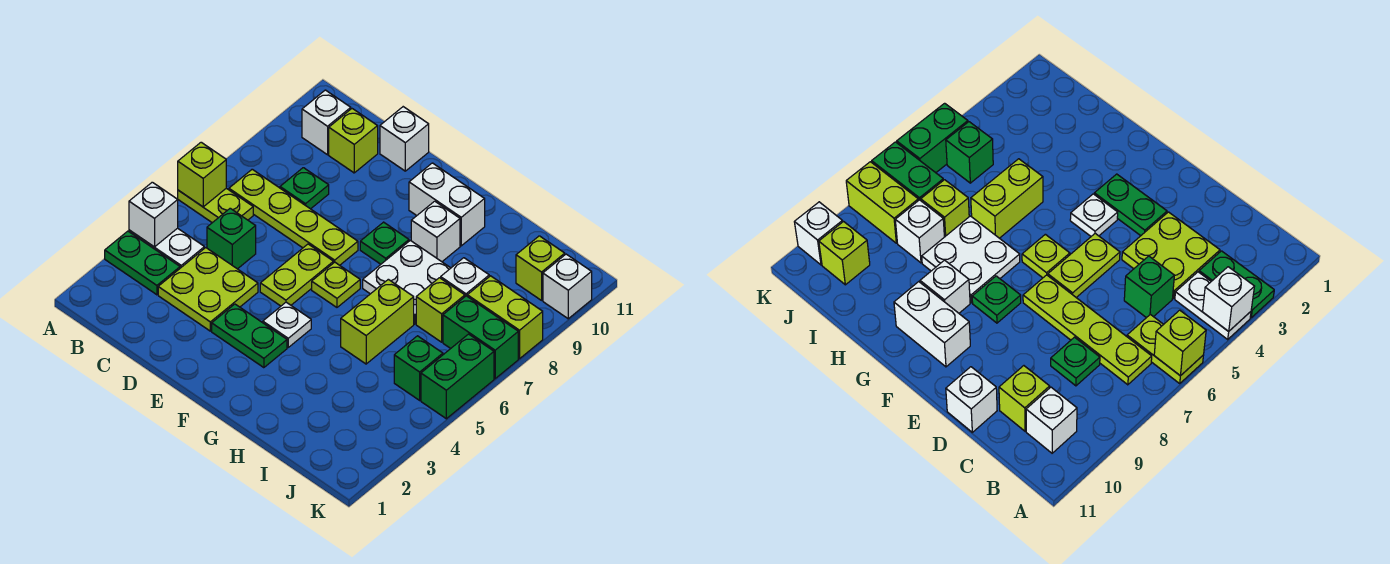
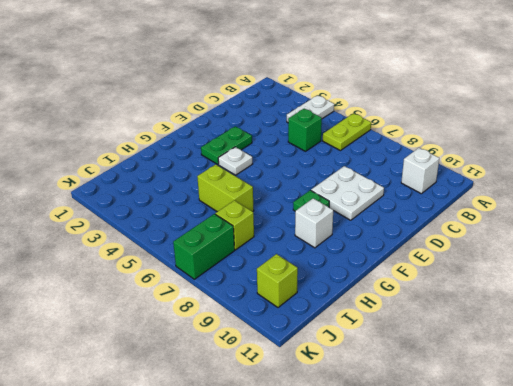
white 2x2 plate [311,166,384,220] -> white 2x2 plate moved to [363,240,450,324]
none -> green 1x2 plate [105,231,180,295]
none -> lime 1x4 plate [229,169,358,265]
none -> lime 2x2 plate [158,248,258,331]

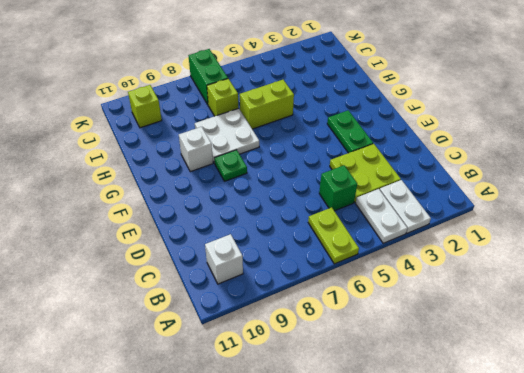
white 1x2 plate [380,180,431,233] -> green 1x2 plate [105,231,180,295]
none -> lime 1x4 plate [229,169,358,265]
none -> green 1x1 plate [280,168,329,209]
none -> lime 1x1 brick [329,109,378,173]

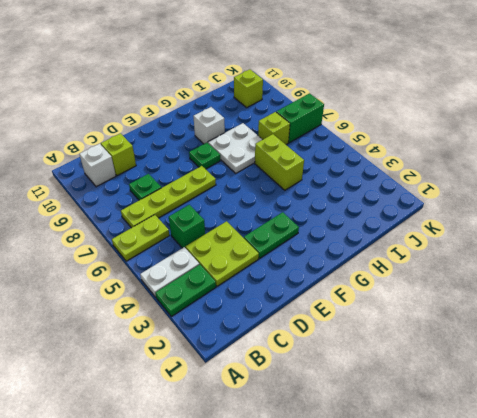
none -> white 1x1 brick [380,107,429,171]
none -> lime 1x2 plate [260,244,333,306]
none -> white 1x1 plate [263,302,311,347]

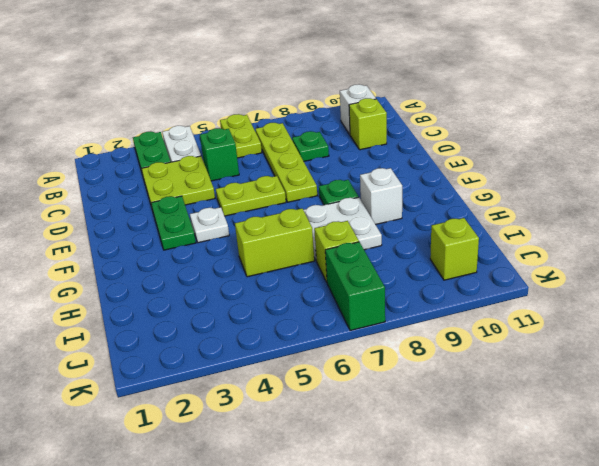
none -> white 1x1 brick [380,107,429,171]
none -> lime 1x1 plate [312,262,360,307]
none -> white 1x2 brick [409,163,485,246]

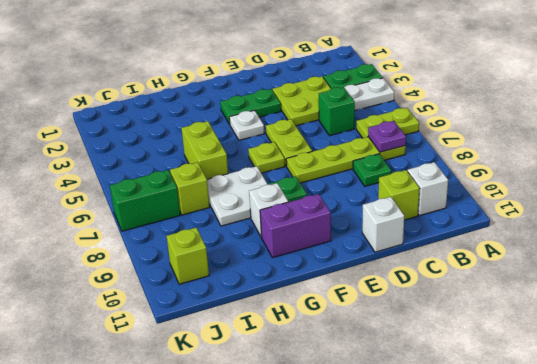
purple 1x1 plate [368,121,406,152] -> none
purple 1x2 brick [260,194,331,258] -> white 1x2 brick [409,163,485,246]
none -> white 1x1 brick [441,258,489,296]
none -> green 1x1 brick [394,336,443,400]
none -> lime 1x2 brick [467,276,543,359]

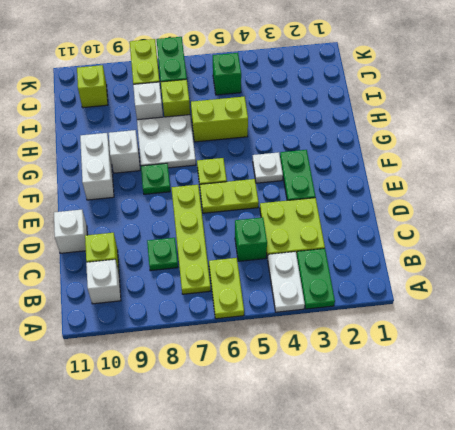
none -> green 1x2 brick [421,334,494,419]
none -> white 1x1 brick [543,254,592,319]
none -> white 1x1 brick [129,182,178,247]

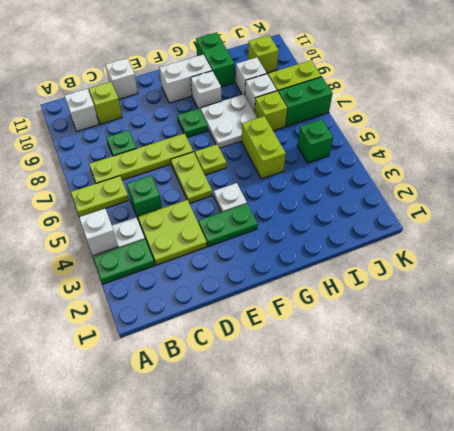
green 1x2 brick [196,32,235,87] -> green 1x2 brick moved to [421,334,494,419]
white 1x1 brick [236,57,267,95] -> white 1x1 brick moved to [543,254,592,319]
none -> lime 1x1 brick [178,142,226,207]

